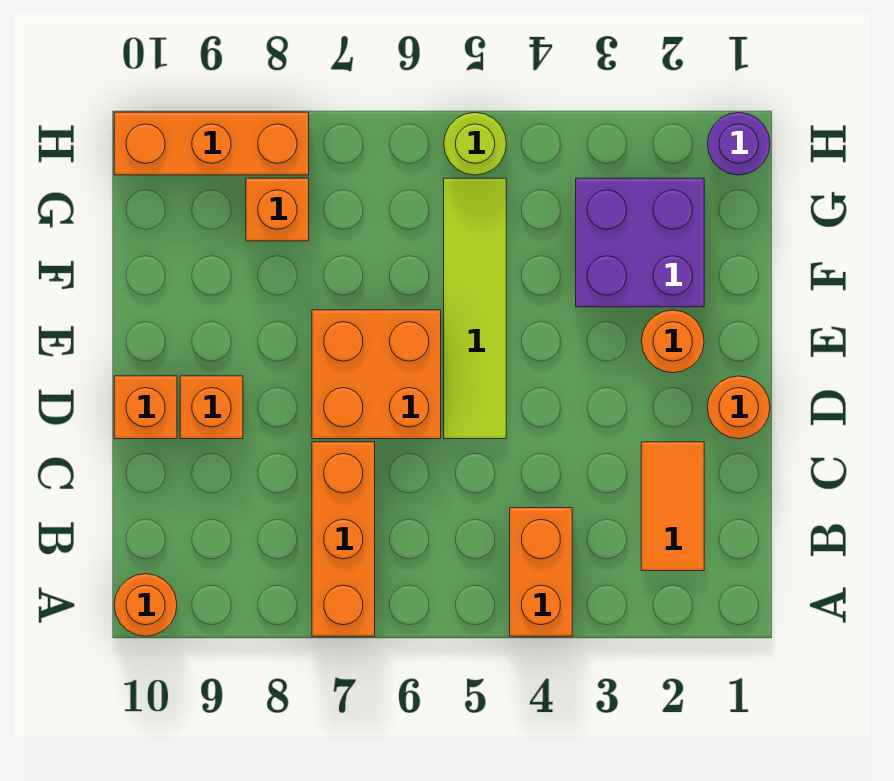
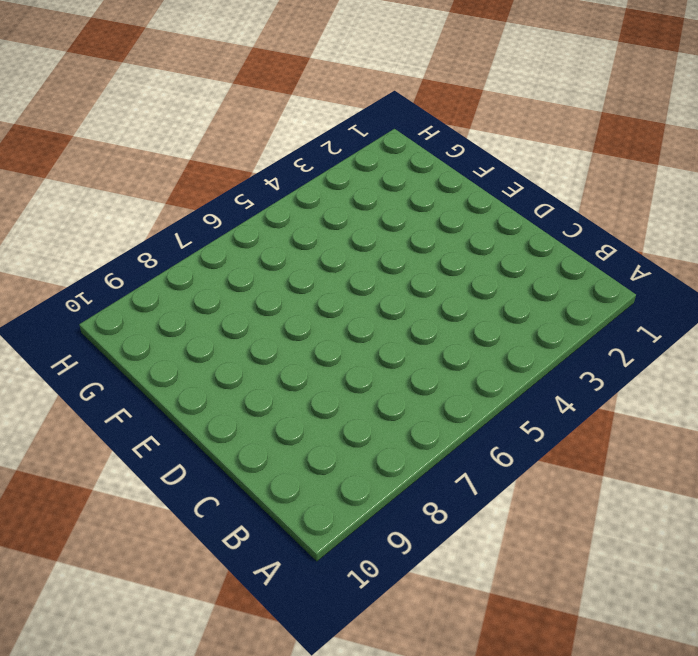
none -> orange 1x2 brick [510,508,572,636]
none -> orange 1x3 brick [312,442,375,636]
none -> orange 1x1 round brick [114,574,177,636]

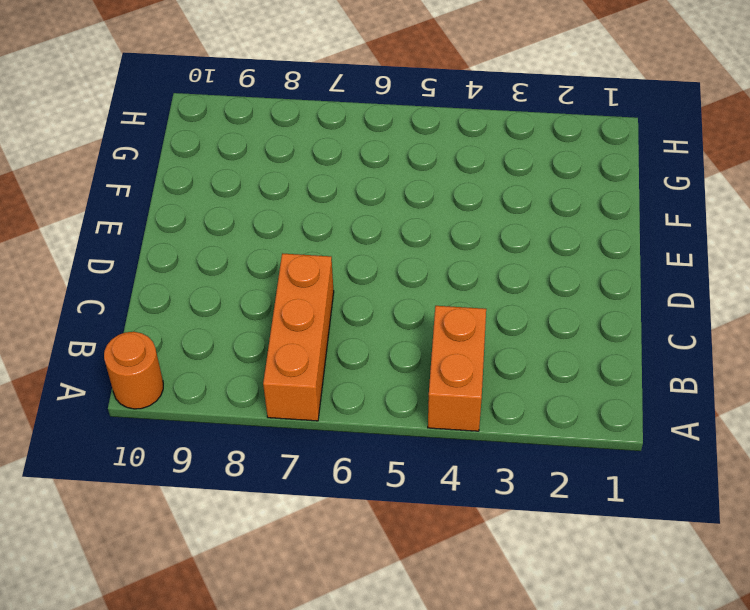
none -> orange 1x2 tile [641,442,704,571]
none -> orange 1x1 round brick [707,376,770,439]
none -> lime 1x4 tile [444,178,506,439]

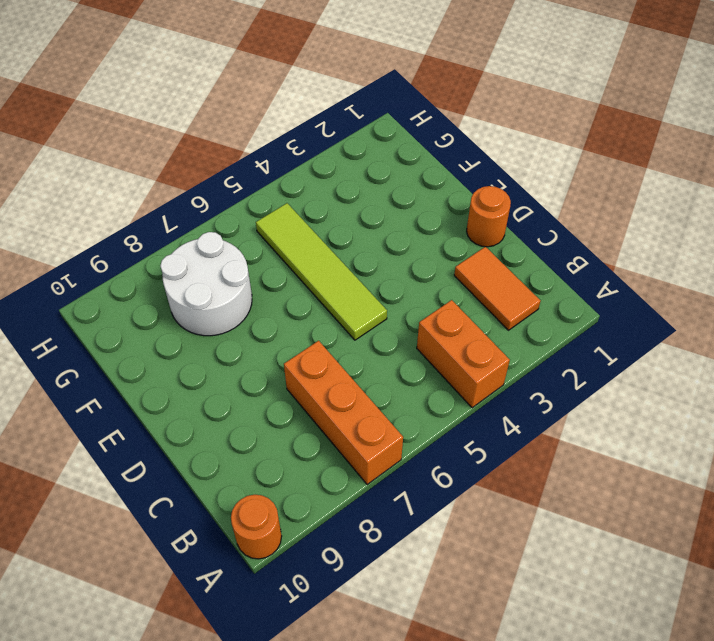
white 2x2 round brick [160,232,252,336] -> orange 1x1 brick [246,178,309,241]
none -> orange 2x2 brick [312,310,441,439]
none -> orange 1x1 brick [180,376,243,439]
none -> orange 1x1 brick [114,376,177,439]

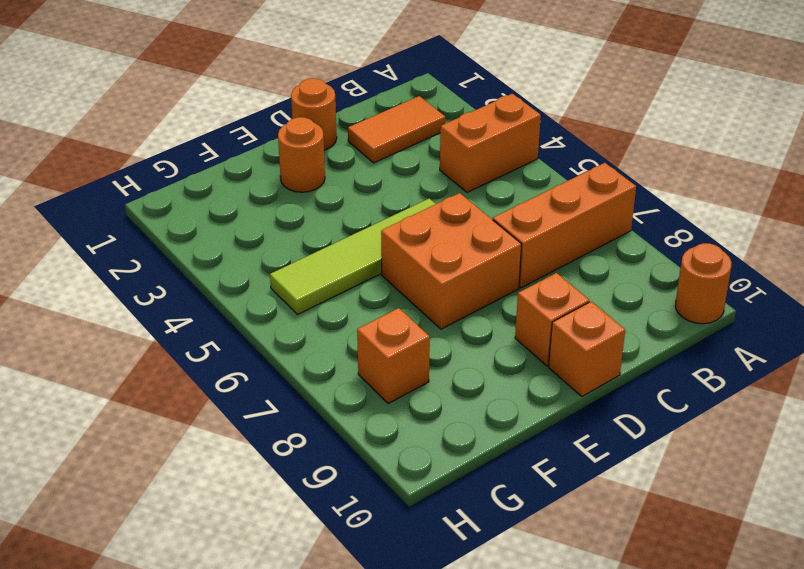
none -> purple 2x2 brick [576,178,704,307]
none -> purple 1x1 round brick [707,112,770,175]
none -> lime 1x1 round brick [444,112,506,175]

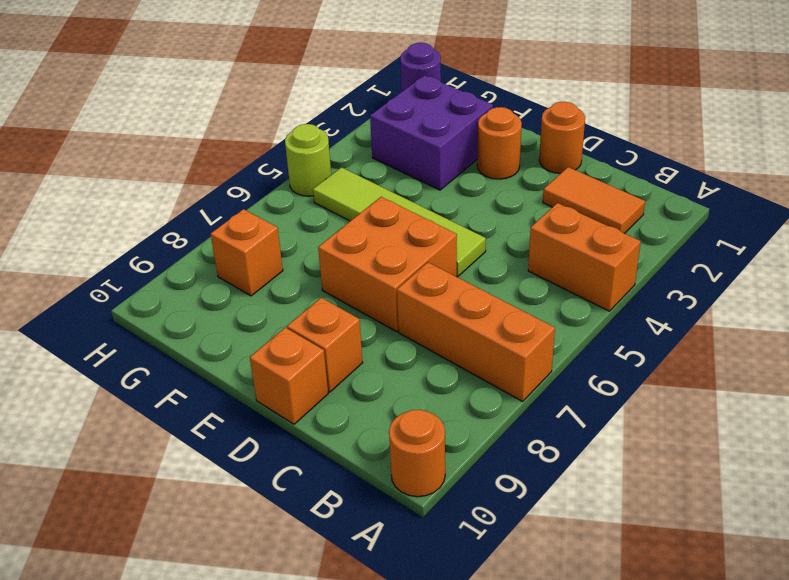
none -> orange 1x3 brick [114,112,309,175]

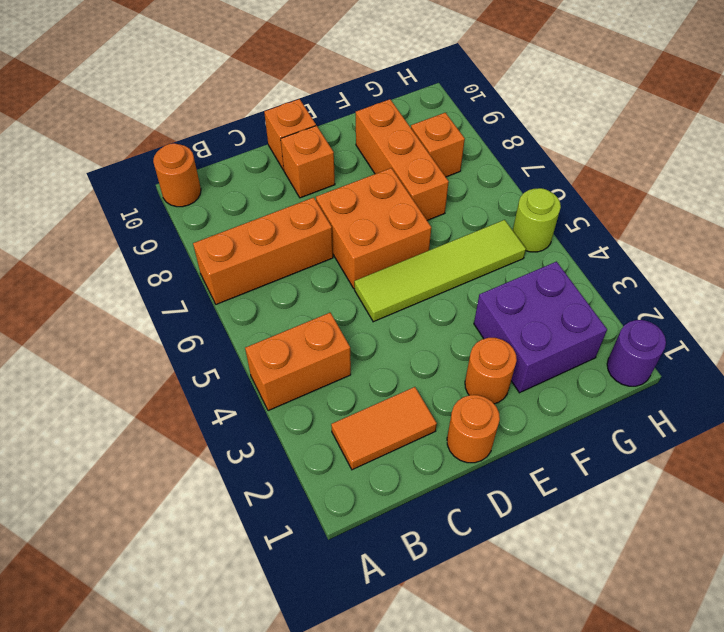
orange 1x3 brick [356,99,449,220] -> orange 1x3 brick moved to [114,112,309,175]

